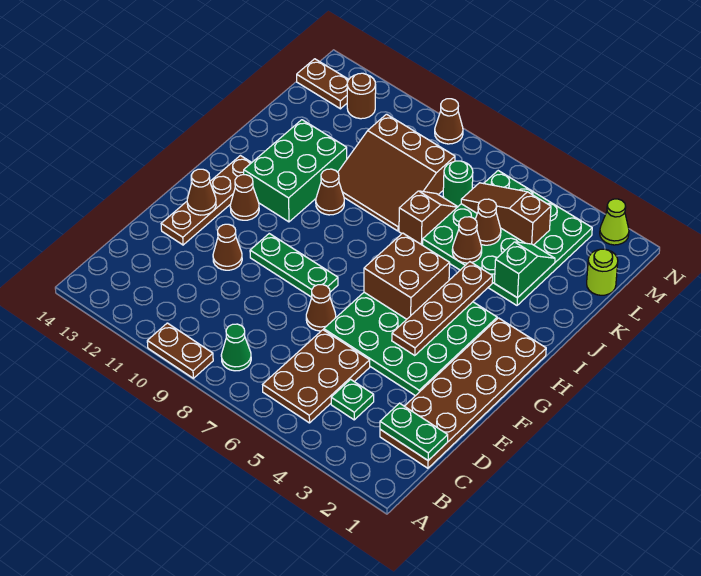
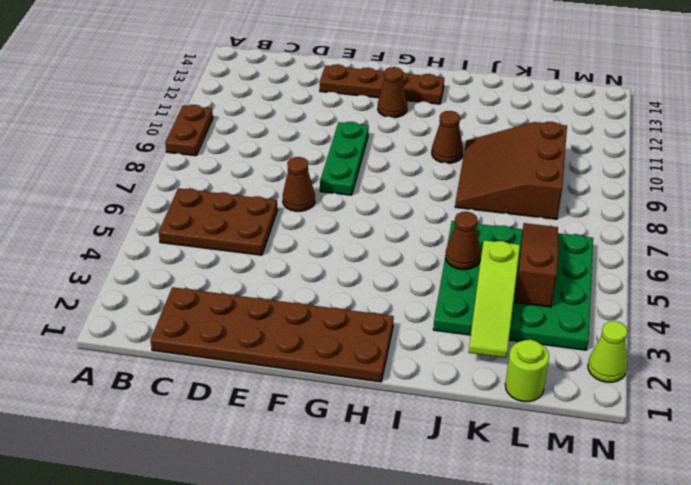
lime 1x3 slope [469,240,520,358] -> green 1x2 slope [494,242,555,298]
none -> green 1x1 cone [221,324,251,371]
none -> green 1x1 plate [331,379,374,420]
none -> green 4x4 plate [324,292,497,396]
none -> brown 1x1 cone [213,224,242,270]

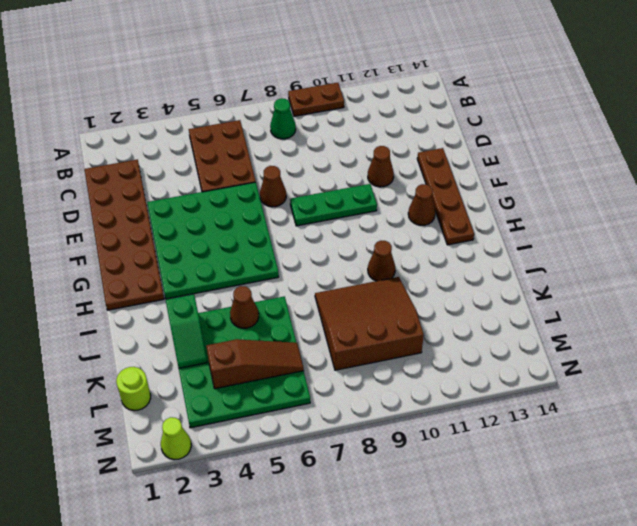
none -> green 1x1 plate [331,379,374,420]
none -> green 2x3 brick [244,120,347,222]
none -> brown 1x2 slope [399,191,458,245]
none -> green 1x1 round brick [443,161,473,206]

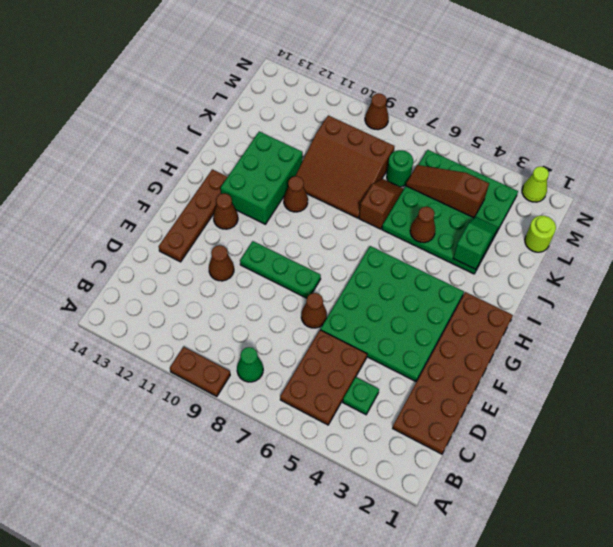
none -> brown 1x1 round brick [347,73,376,119]
none -> brown 1x2 plate [297,59,349,109]
none -> green 1x2 plate [380,403,448,460]
none -> brown 1x4 plate [392,262,493,356]

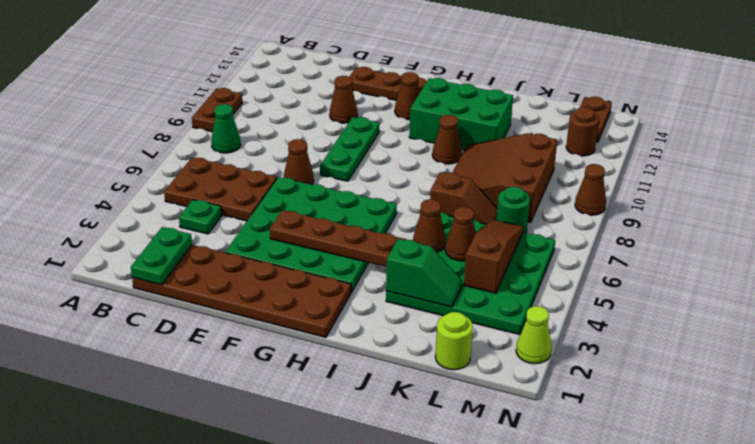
none -> brown 1x1 cone [187,169,216,215]
none -> brown 2x2 brick [364,233,450,319]

